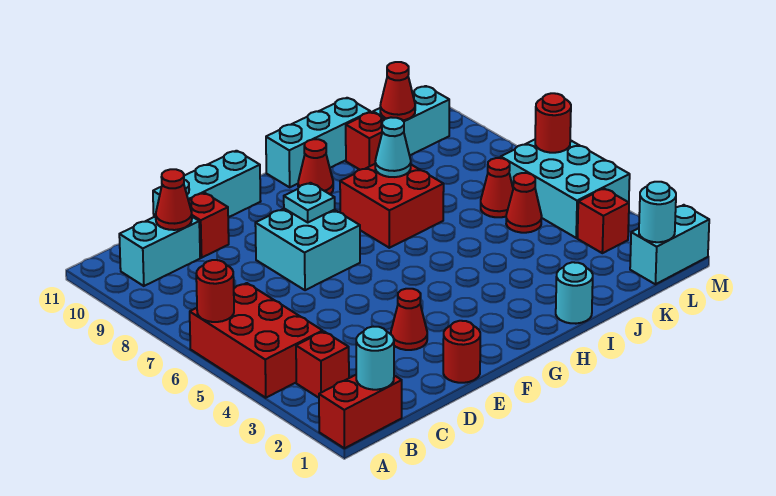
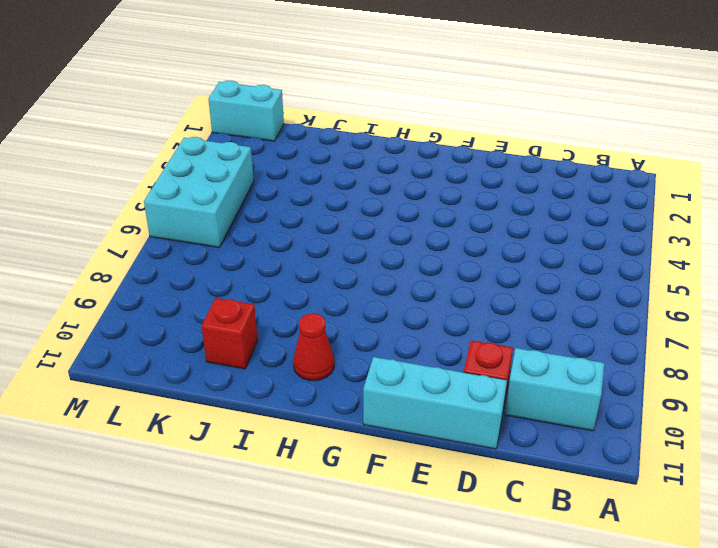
none -> red 1x2 brick [319,375,402,448]
none -> red 2x3 brick [190,283,323,398]
none -> red 1x1 brick [296,331,349,398]

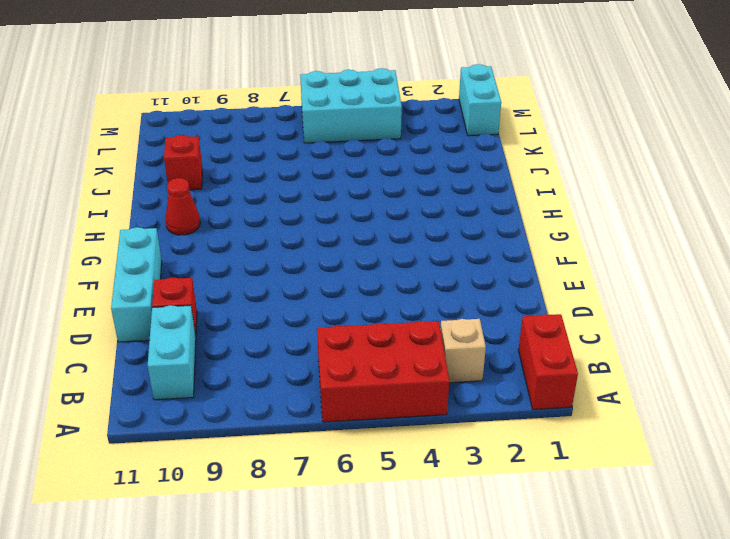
tan 1x1 brick [440,319,486,383] -> red 1x1 brick [296,331,349,398]
none -> red 1x1 round brick [443,321,480,383]
none -> red 1x1 cone [391,289,427,350]
none -> cyan 2x2 brick [255,209,360,290]

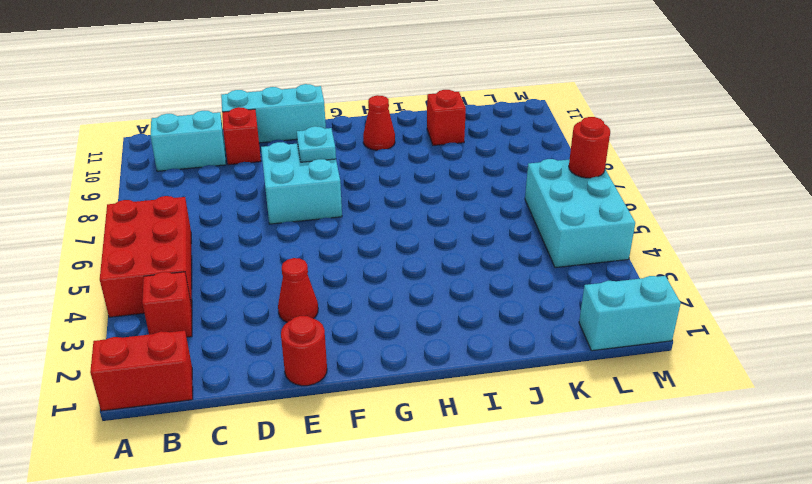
none -> red 2x2 brick [340,164,444,248]
none -> cyan 1x3 brick [266,98,371,187]
none -> cyan 1x1 round brick [556,262,593,324]

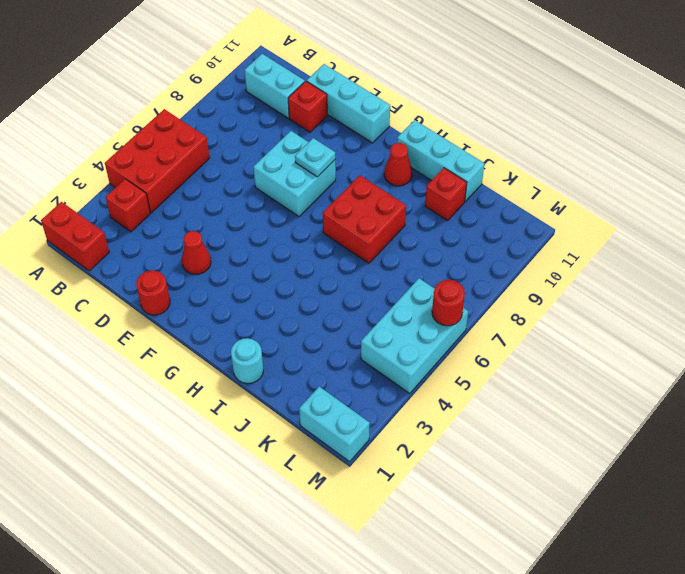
none -> red 1x1 cone [506,173,542,233]
none -> red 1x1 cone [481,158,513,217]
none -> cyan 1x2 brick [373,86,449,155]

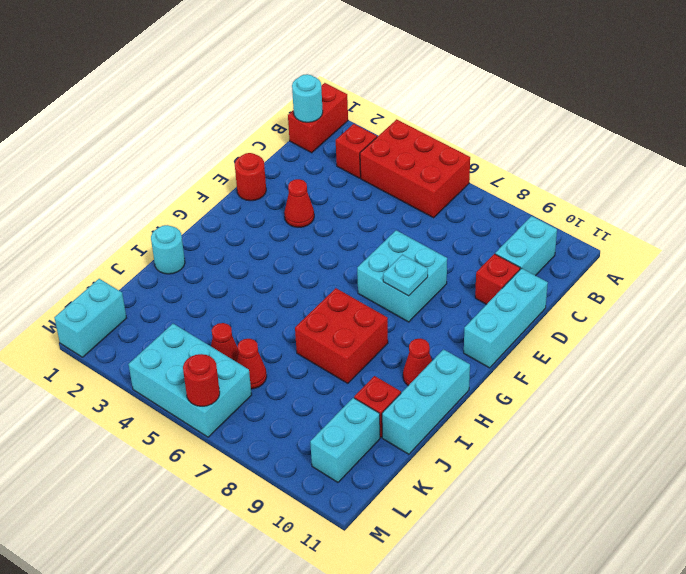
none -> red 1x1 brick [577,189,629,253]
none -> red 1x1 round brick [196,260,234,322]
none -> red 1x1 cone [156,169,192,230]

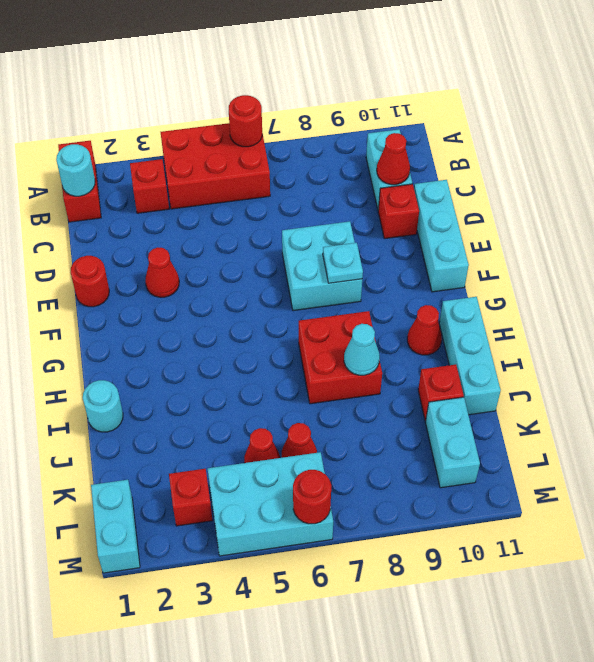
none -> red 1x1 cone [380,62,415,120]
none -> cyan 1x1 round brick [639,182,676,242]

